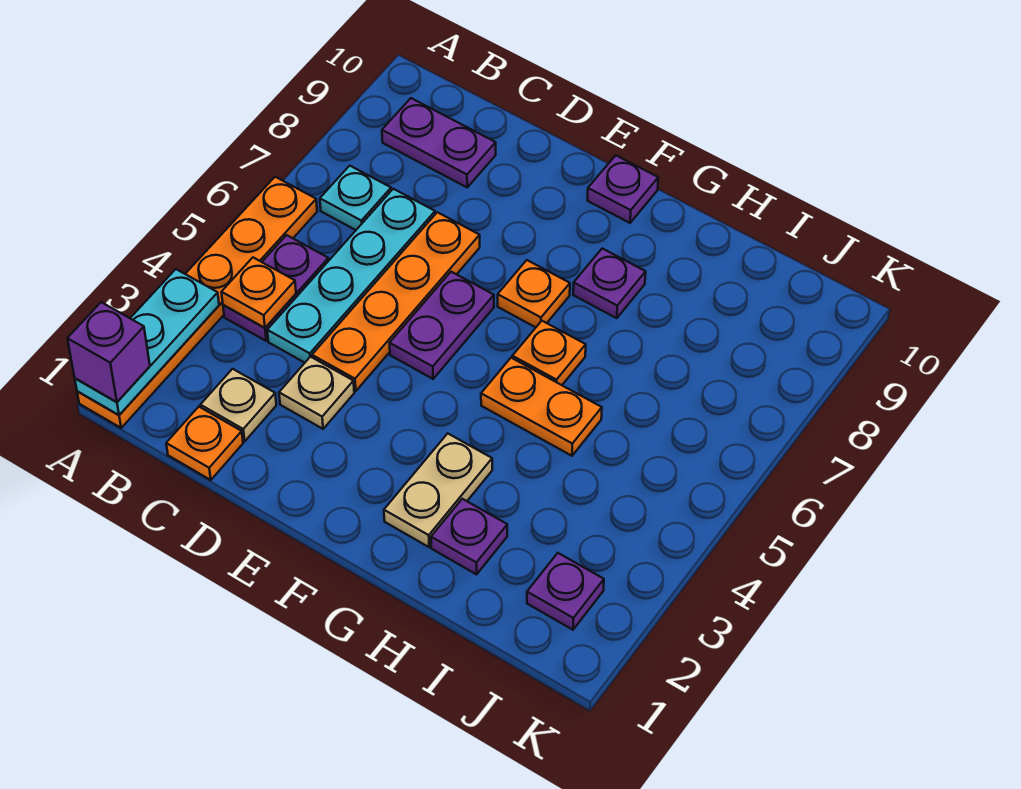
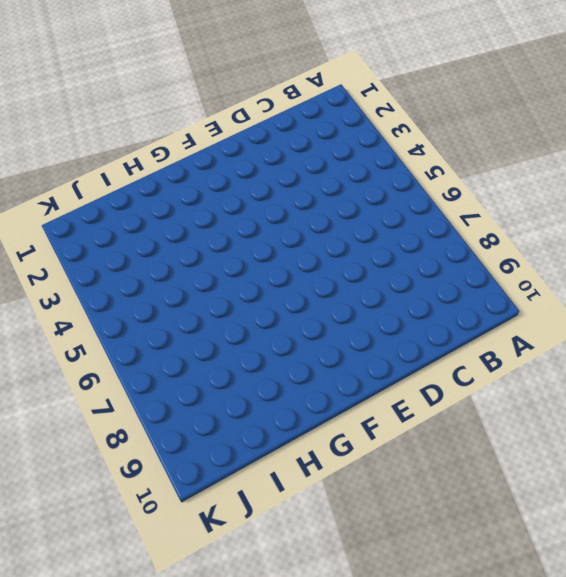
none -> orange 1x6 plate [77,177,317,428]
none -> purple 1x2 plate [223,235,329,341]
none -> cyan 1x1 plate [320,166,391,230]

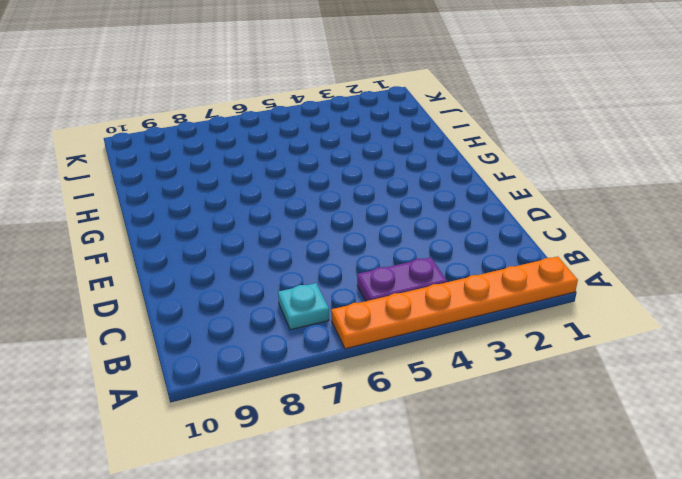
none -> purple 1x2 plate [382,98,496,187]
none -> orange 1x1 plate [166,407,243,480]
none -> tan 1x1 plate [200,369,276,441]

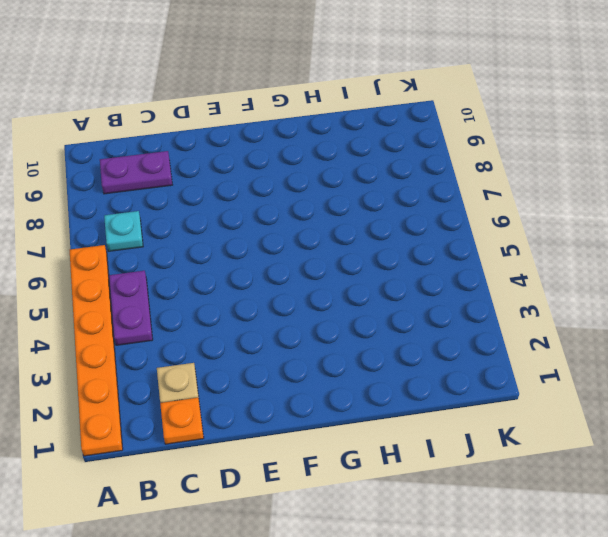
none -> cyan 1x4 plate [267,189,435,363]
none -> tan 1x1 plate [279,357,354,429]
none -> orange 1x4 plate [312,212,480,391]

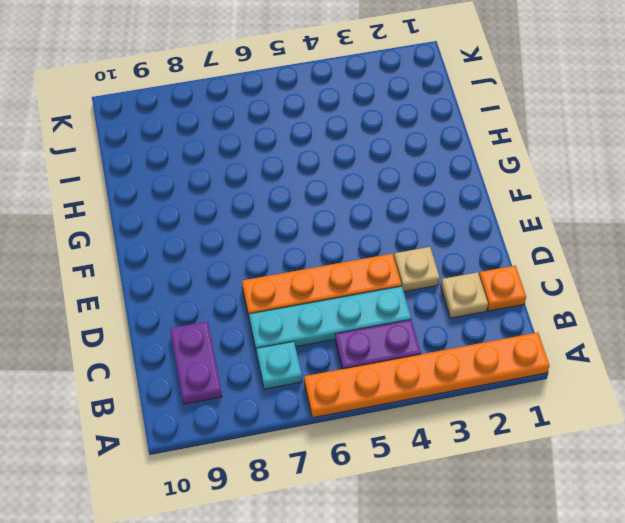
none -> purple 1x2 plate [390,272,494,379]
none -> orange 1x1 plate [498,260,570,327]
none -> purple 1x1 plate [588,155,658,223]

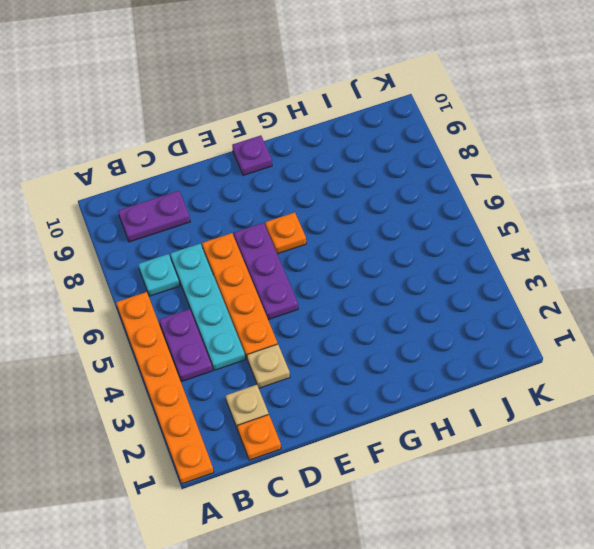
purple 1x3 plate [234,223,298,320] -> purple 1x2 plate [390,272,494,379]
none -> tan 1x2 plate [384,434,492,547]
none -> orange 1x2 plate [481,358,602,456]
none -> orange 1x1 plate [512,321,586,385]

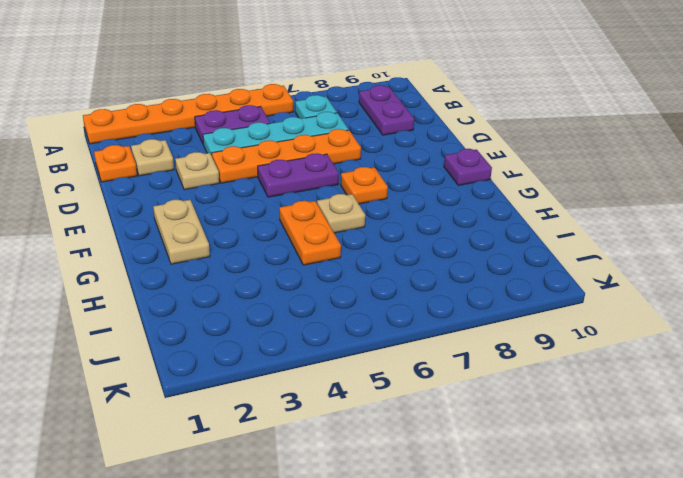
tan 1x2 plate [153,200,210,264] -> tan 1x2 plate turned to [384,434,492,547]
tan 1x1 plate [317,194,365,233] -> orange 1x1 plate [512,321,586,385]
none -> purple 1x1 plate [573,249,646,318]
none -> purple 1x1 plate [431,499,507,574]
none -> purple 1x1 plate [527,553,604,630]

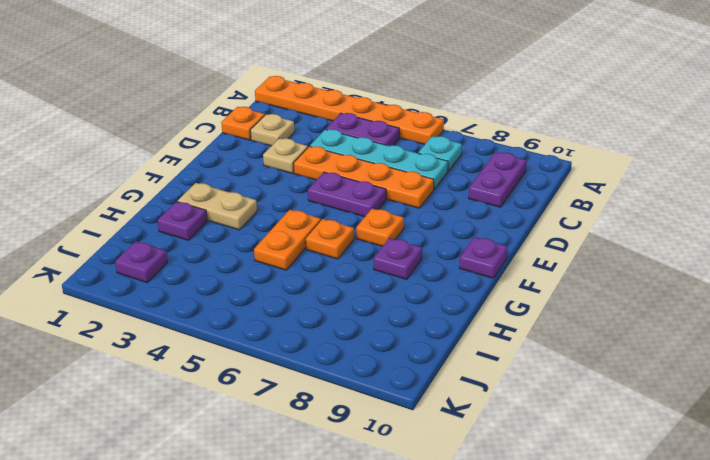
none -> cyan 1x3 plate [75,269,219,415]
none -> orange 1x1 plate [221,258,296,328]
none -> purple 1x1 brick [67,302,150,402]

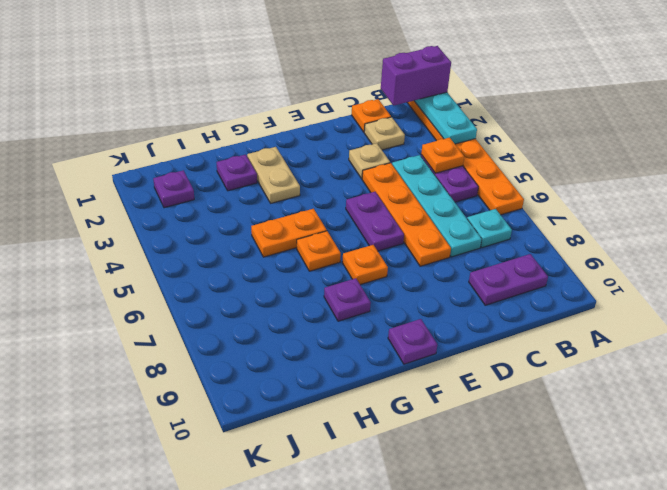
purple 1x2 brick [381,46,451,106] -> purple 1x1 brick [67,302,150,402]

